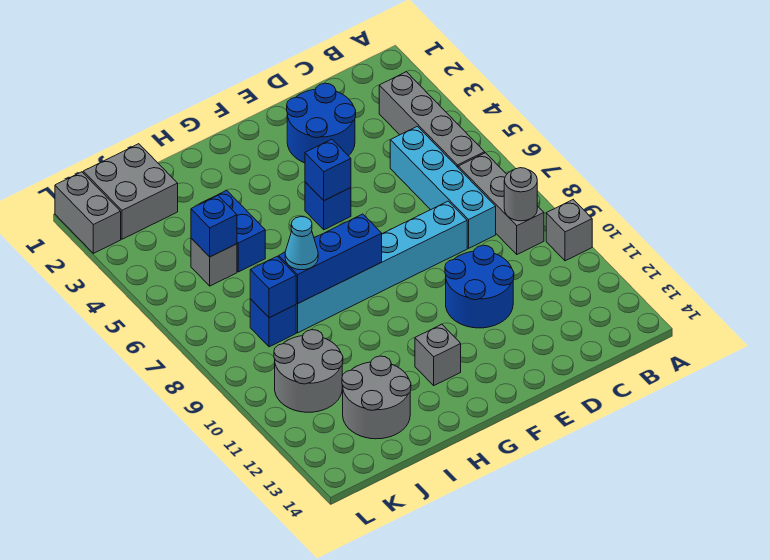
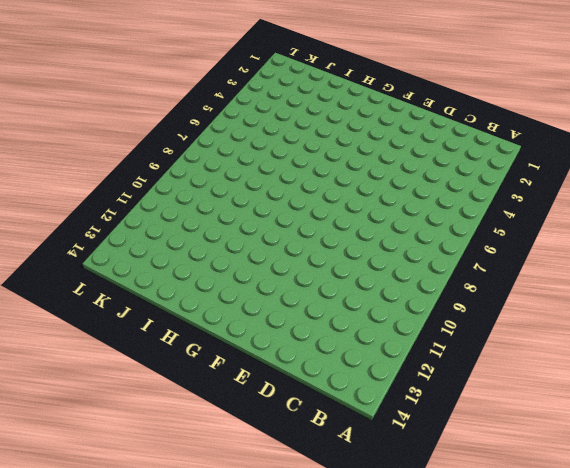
none -> grey 1x1 brick [546,200,592,261]
none -> grey 1x4 brick [379,72,485,167]
none -> grey 1x3 brick [458,153,544,254]

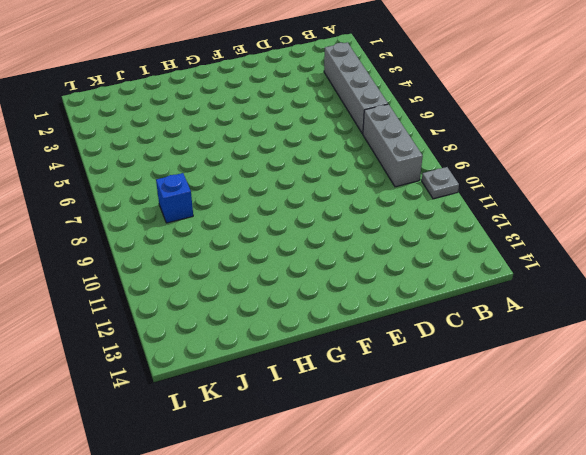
grey 1x1 plate [422,167,459,199] -> grey 1x1 brick [546,200,592,261]
none -> cyan 1x4 brick [390,126,496,248]
none -> blue 2x2 round brick [287,83,356,163]
none -> cyan 1x6 brick [296,201,467,333]

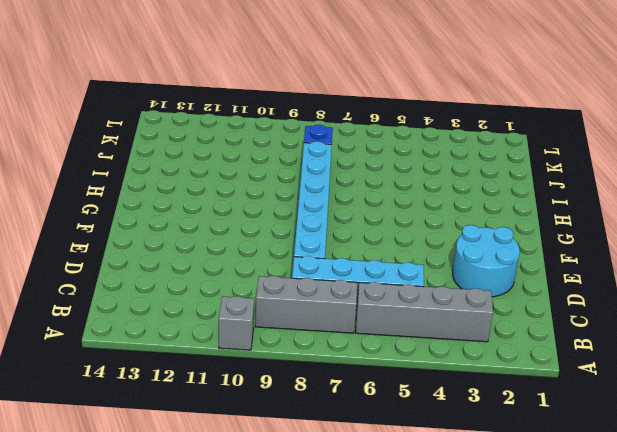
cyan 2x2 round brick [452,225,520,297] -> blue 2x2 round brick [287,83,356,163]
none -> blue 2x2 round brick [445,245,514,328]
none -> blue 1x1 brick [305,182,351,230]
none -> grey 1x1 brick [415,324,461,385]

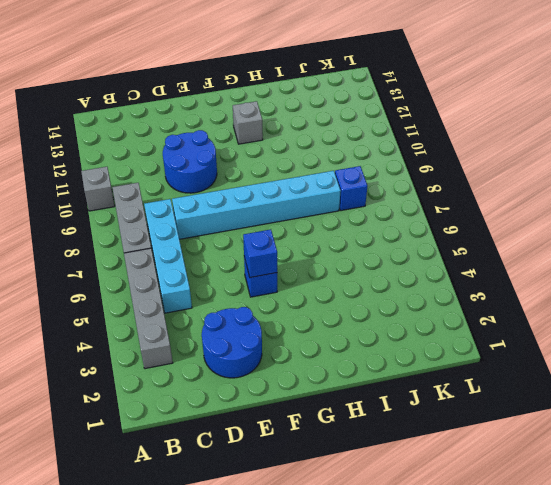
none -> blue 1x2 brick [200,190,265,272]
none -> grey 2x2 round brick [342,356,411,439]
none -> grey 2x2 brick [83,144,178,239]

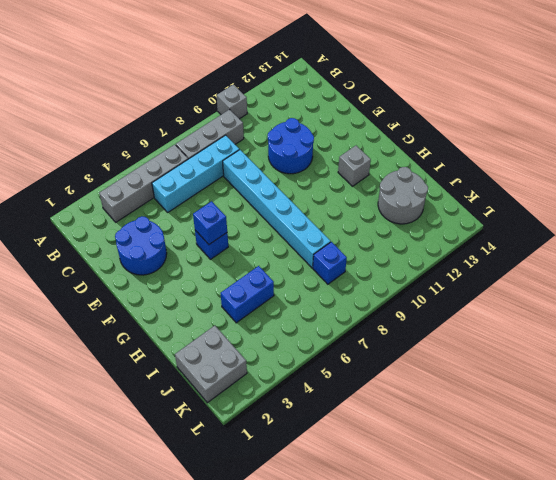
none -> grey 1x1 brick [191,238,237,286]
none -> grey 2x2 round brick [274,330,343,412]
none -> grey 1x2 brick [55,172,121,253]

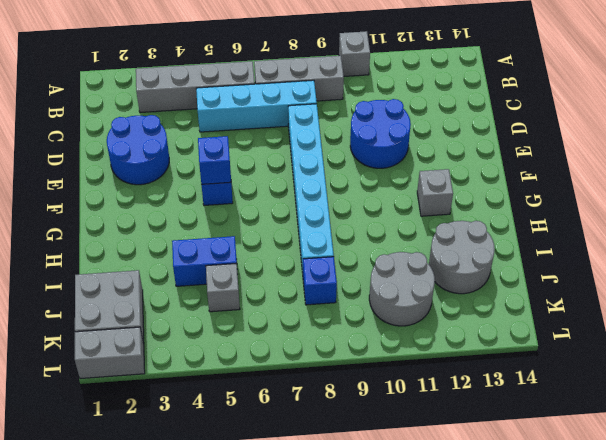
none -> grey 1x1 round brick [504,168,537,221]
none -> blue 1x3 brick [279,214,382,304]
none -> blue 1x1 brick [191,195,237,257]

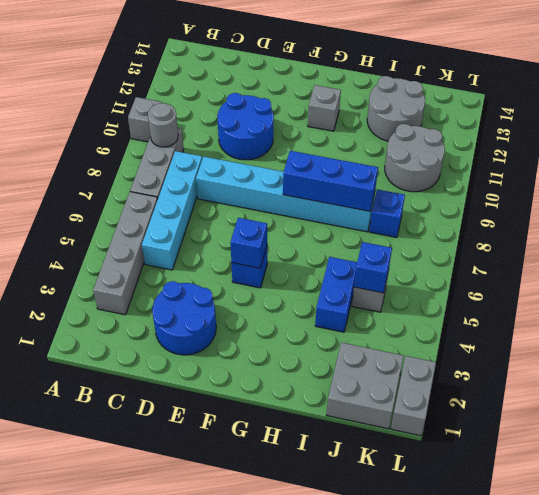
none -> blue 1x1 brick [250,256,296,318]
none -> cyan 1x1 cone [285,217,318,270]

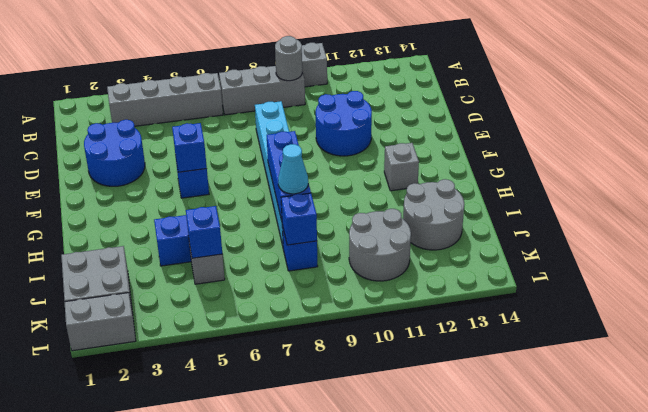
none -> cyan 1x4 brick [390,126,496,248]

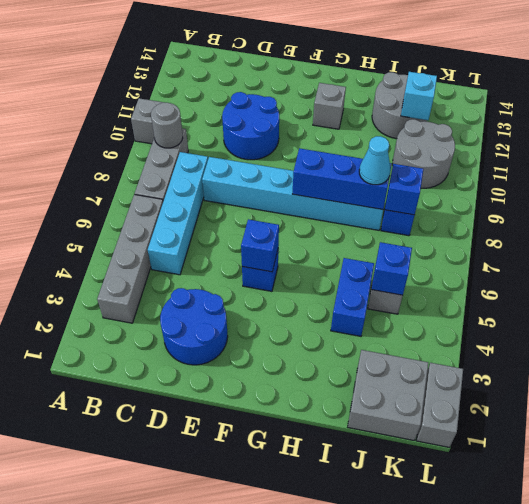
cyan 1x1 brick [401,72,437,120] -> none

